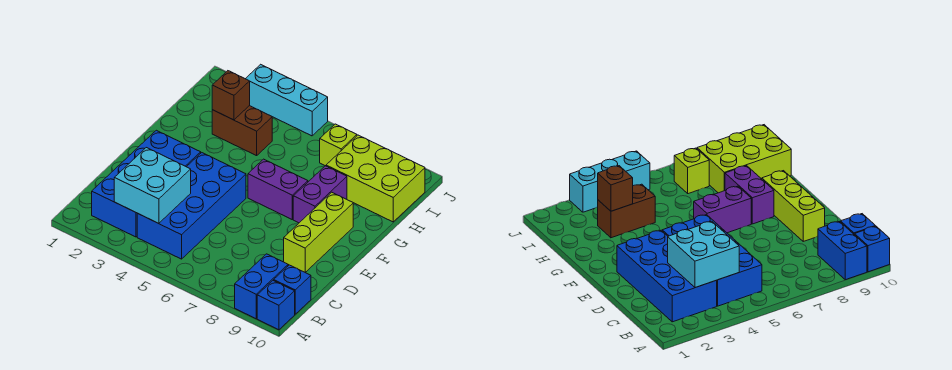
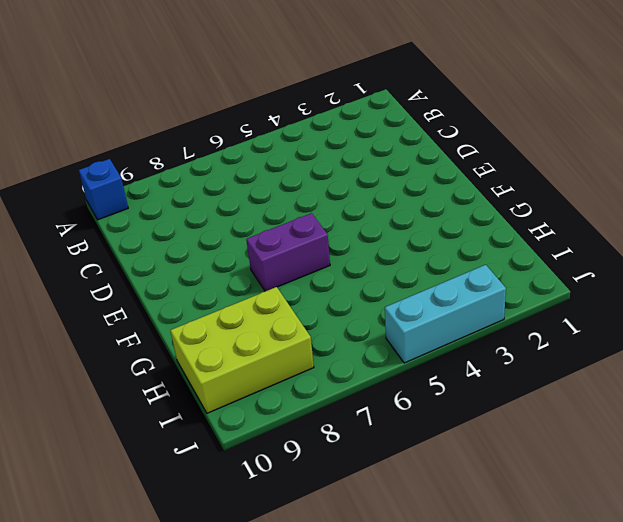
none -> blue 1x2 brick [235,254,288,319]
none -> blue 2x4 brick [92,130,201,237]
none -> blue 2x4 brick [137,153,246,259]

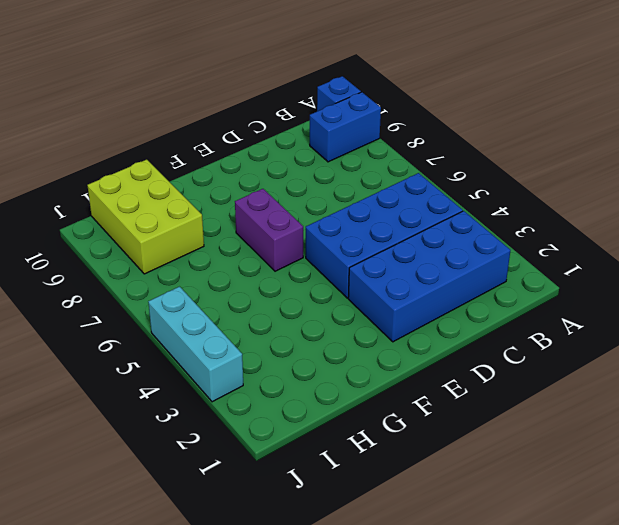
none -> blue 1x1 brick [274,265,311,314]
none -> lime 1x3 brick [284,192,353,272]
none -> purple 1x2 brick [293,166,347,223]

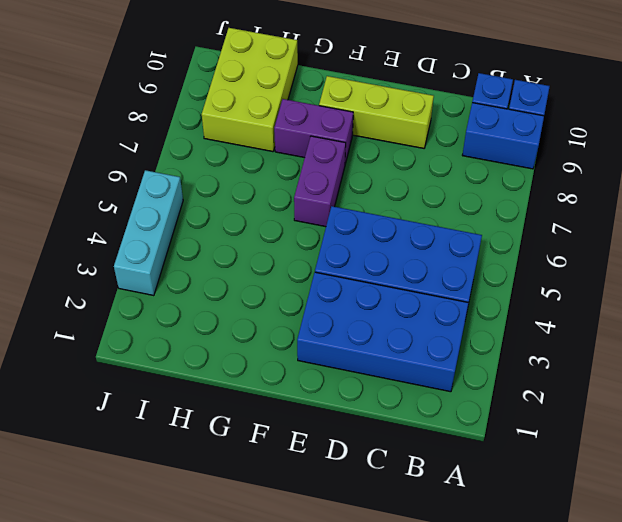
none -> brown 1x2 brick [212,106,272,156]
none -> lime 1x1 brick [320,124,357,166]
none -> cyan 2x2 brick [114,148,191,224]

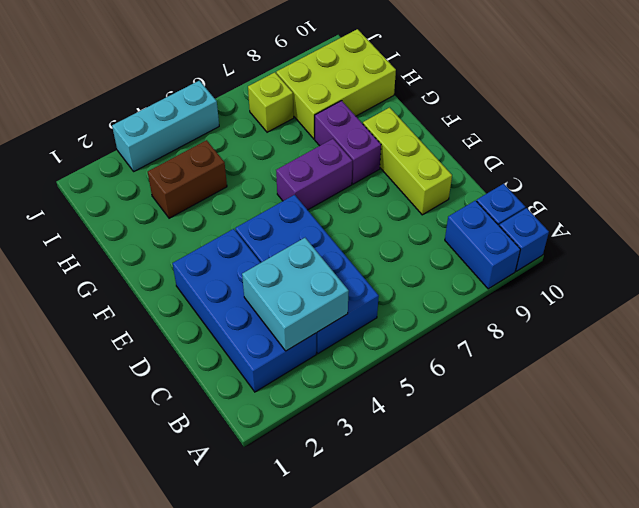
none -> brown 1x1 brick [212,71,250,120]

